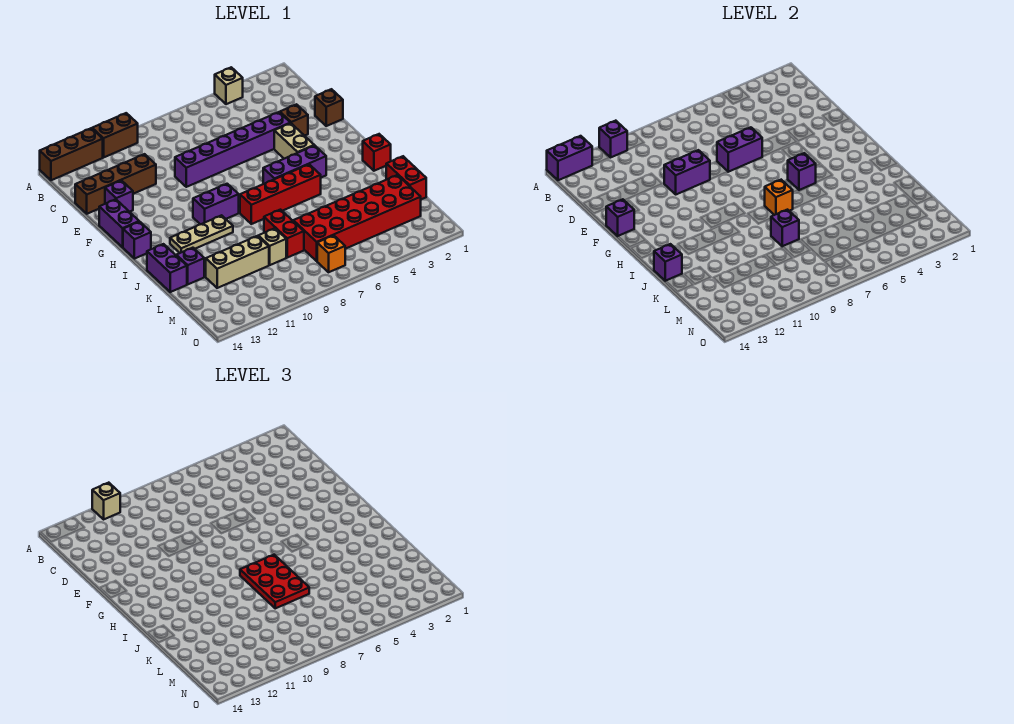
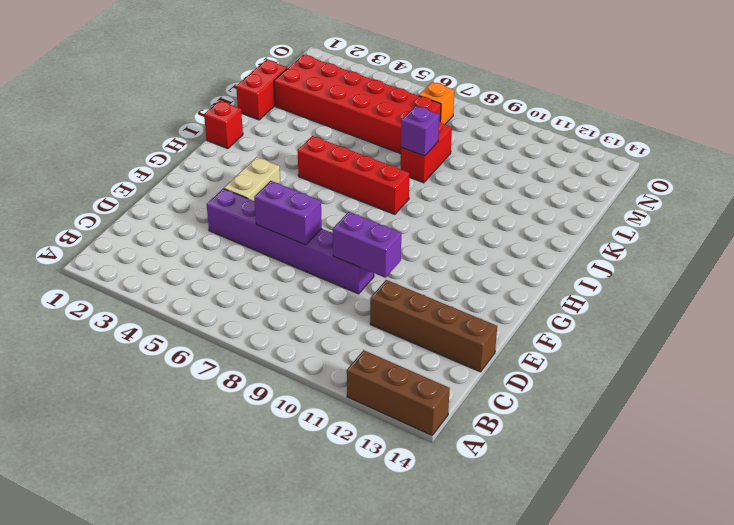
none -> tan 1x1 brick [215,67,243,104]
none -> brown 1x2 brick [92,113,138,157]
none -> brown 1x1 brick [315,89,343,126]
none -> brown 1x1 brick [280,104,308,136]

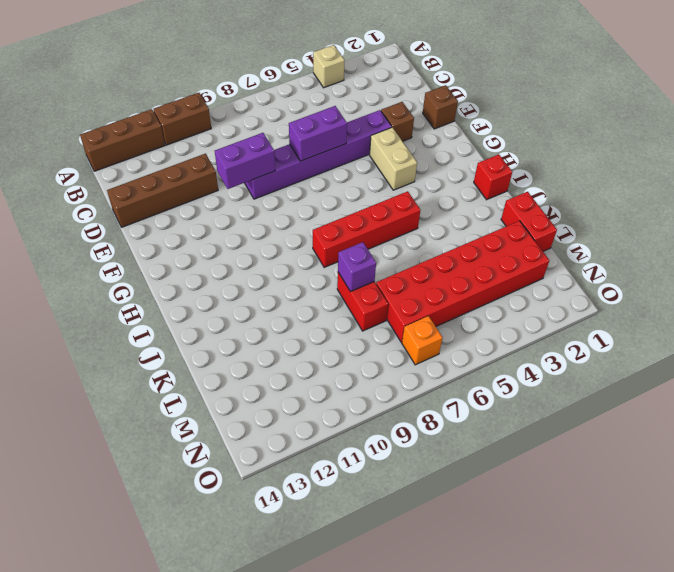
none -> purple 1x1 brick [105,181,133,212]
none -> purple 1x2 brick [99,199,139,247]
none -> purple 1x3 brick [263,145,326,184]
none -> purple 1x2 brick [193,184,239,224]

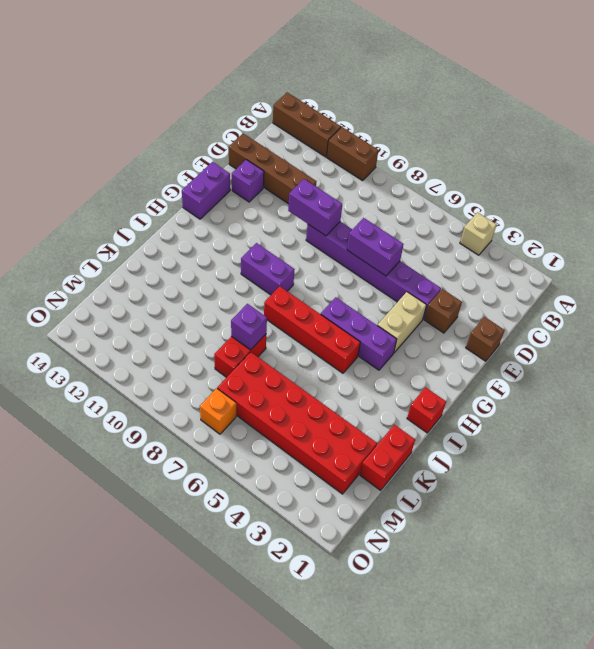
none -> purple 1x1 brick [123,222,151,259]
none -> tan 1x3 plate [170,215,233,253]
none -> purple 1x2 brick [147,244,187,292]
none -> purple 1x1 brick [176,248,204,284]

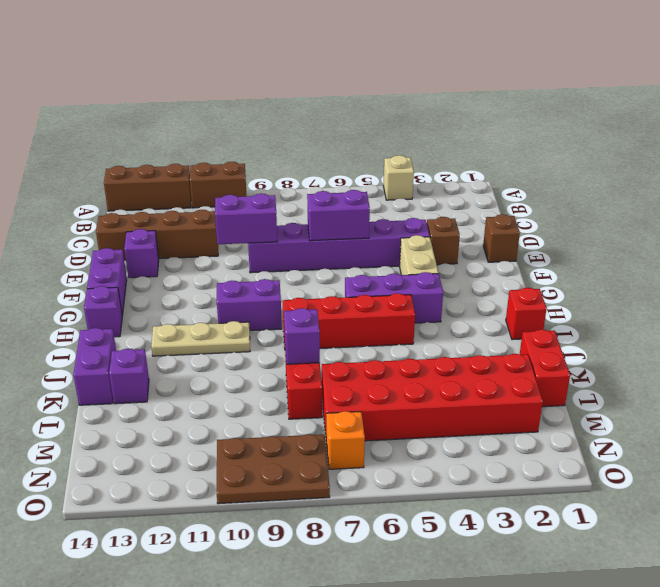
brown 2x3 plate [217,434,330,504] -> none
none -> tan 1x1 brick [258,228,286,265]
none -> tan 1x3 brick [206,236,269,288]
none -> purple 1x1 brick [599,121,627,157]
none -> purple 1x2 brick [547,136,592,180]

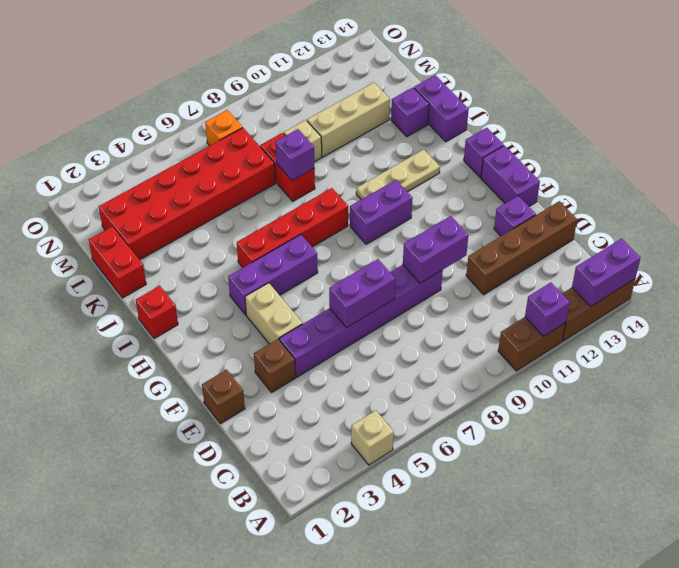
none -> purple 1x1 brick [606,199,634,236]
none -> purple 1x1 brick [788,153,816,190]
none -> orange 1x1 brick [765,180,793,215]
none -> purple 1x1 brick [654,244,682,281]

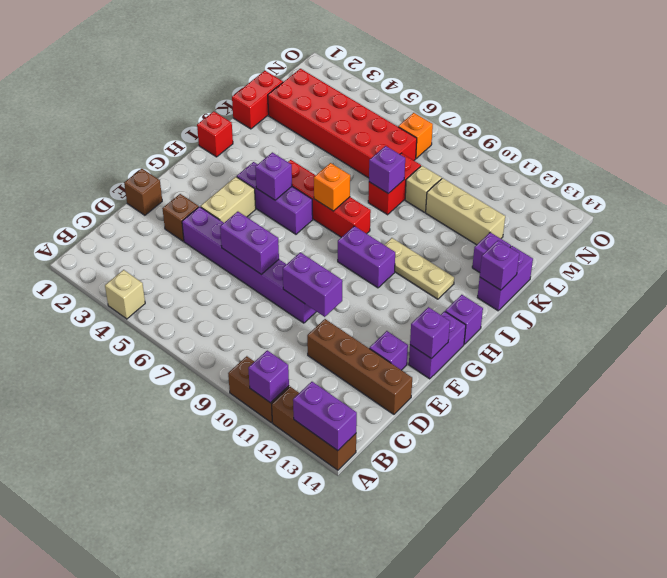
none -> tan 1x1 brick [92,483,120,519]
none -> red 2x3 plate [240,555,309,608]

